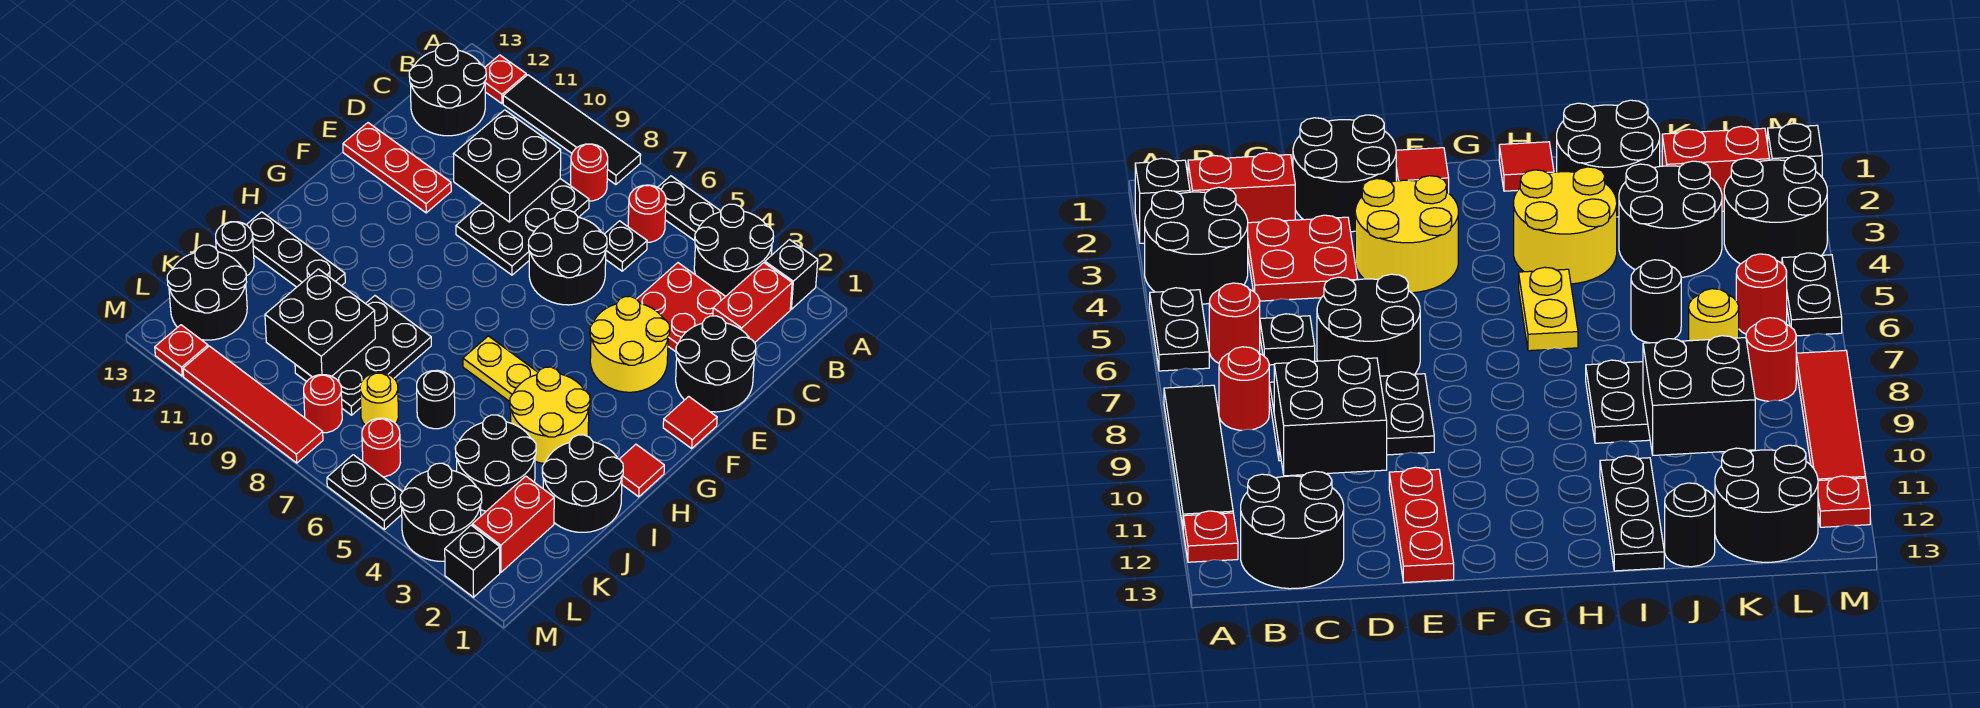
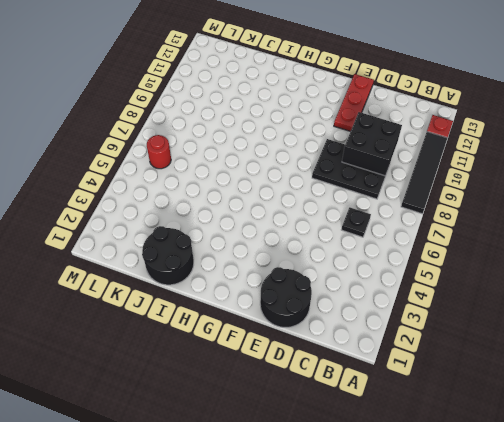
none -> black 1x1 brick [765,240,818,309]
none -> black 2x2 round brick [694,204,773,296]
none -> black 1x2 plate [658,176,721,241]
none -> red 1x2 brick [713,263,792,343]

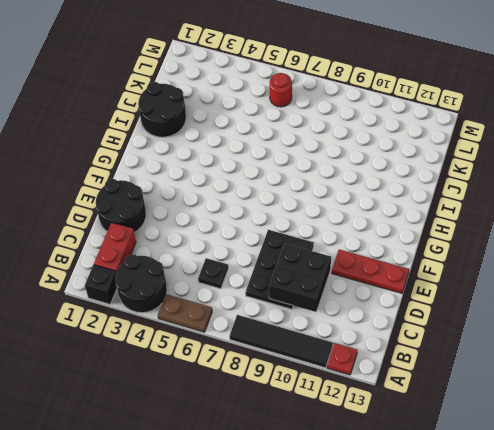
brown 1x2 plate [158,294,212,332] -> black 1x2 plate [658,176,721,241]
none -> red 1x1 round brick [628,185,666,242]
none -> red 1x1 round brick [570,144,608,201]
none -> black 2x2 round brick [409,43,486,136]
none -> red 2x2 plate [637,263,726,352]

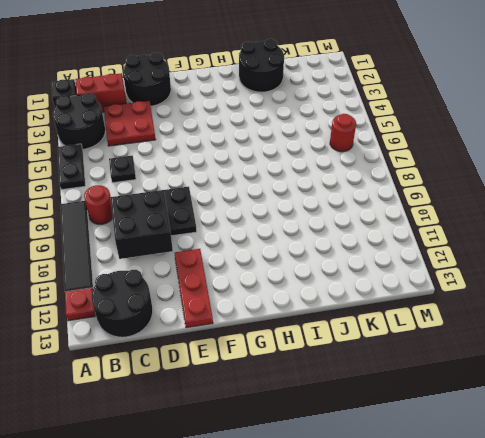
none -> red 1x1 round brick [628,185,666,242]
none -> black 2x2 round brick [528,210,607,305]
none -> yellow 2x2 round brick [590,296,670,392]
none -> red 1x1 tile [663,396,717,448]

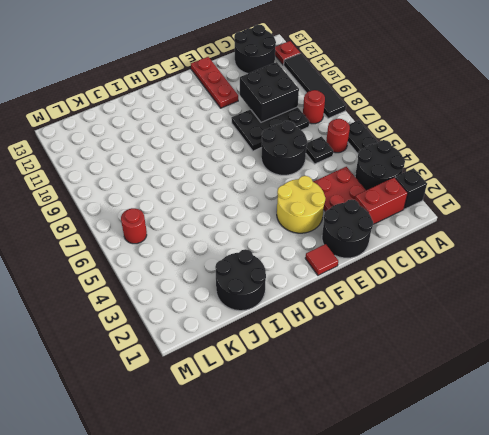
none -> red 1x1 tile [620,444,664,497]
none -> yellow 2x2 round brick [510,367,590,463]
none -> yellow 1x2 plate [463,336,538,402]
none -> black 2x3 plate [295,296,431,415]

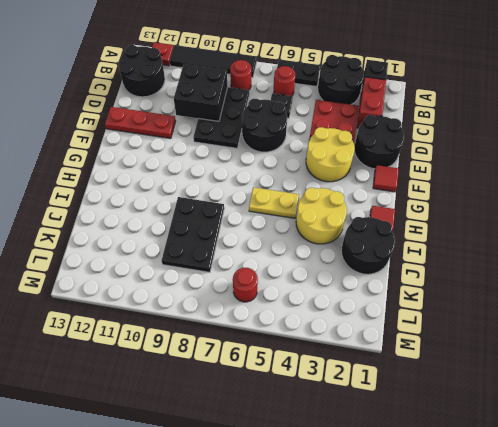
none -> black 1x3 plate [247,212,345,287]
none -> black 2x2 round brick [455,415,536,511]
none -> black 1x1 round brick [417,370,455,429]
none -> black 1x1 round brick [216,222,254,276]

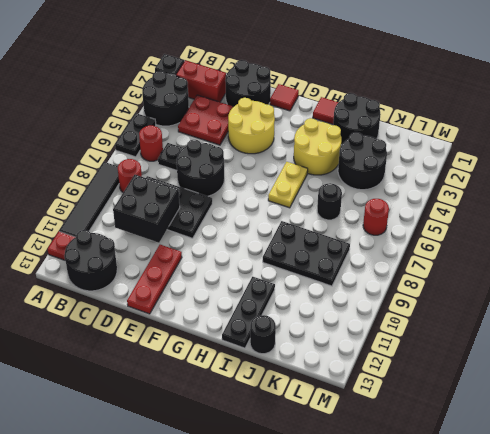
none -> red 1x2 brick [472,476,554,572]
none -> yellow 1x1 round brick [360,373,399,425]
none -> black 2x2 round brick [167,245,247,340]
none -> black 2x2 round brick [400,463,482,561]

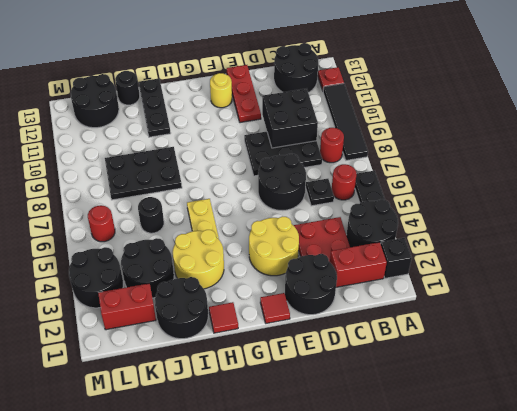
yellow 1x1 round brick [210,73,232,108] -> yellow 1x1 round brick moved to [360,373,399,425]
none -> red 1x1 round brick [304,375,342,433]
none -> black 1x1 brick [445,525,500,597]
none -> black 1x2 plate [327,455,402,530]
none -> red 1x4 tile [183,346,323,463]

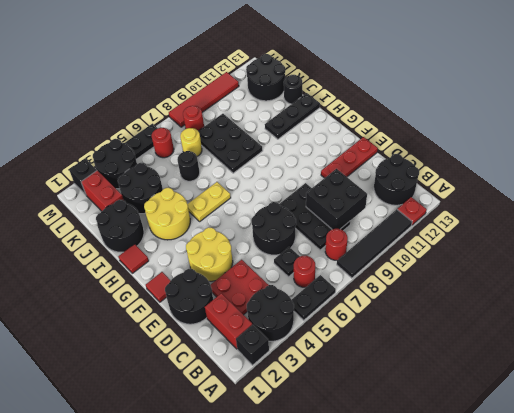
none -> red 1x1 plate [155,325,208,376]
none -> black 2x2 brick [265,269,375,377]

